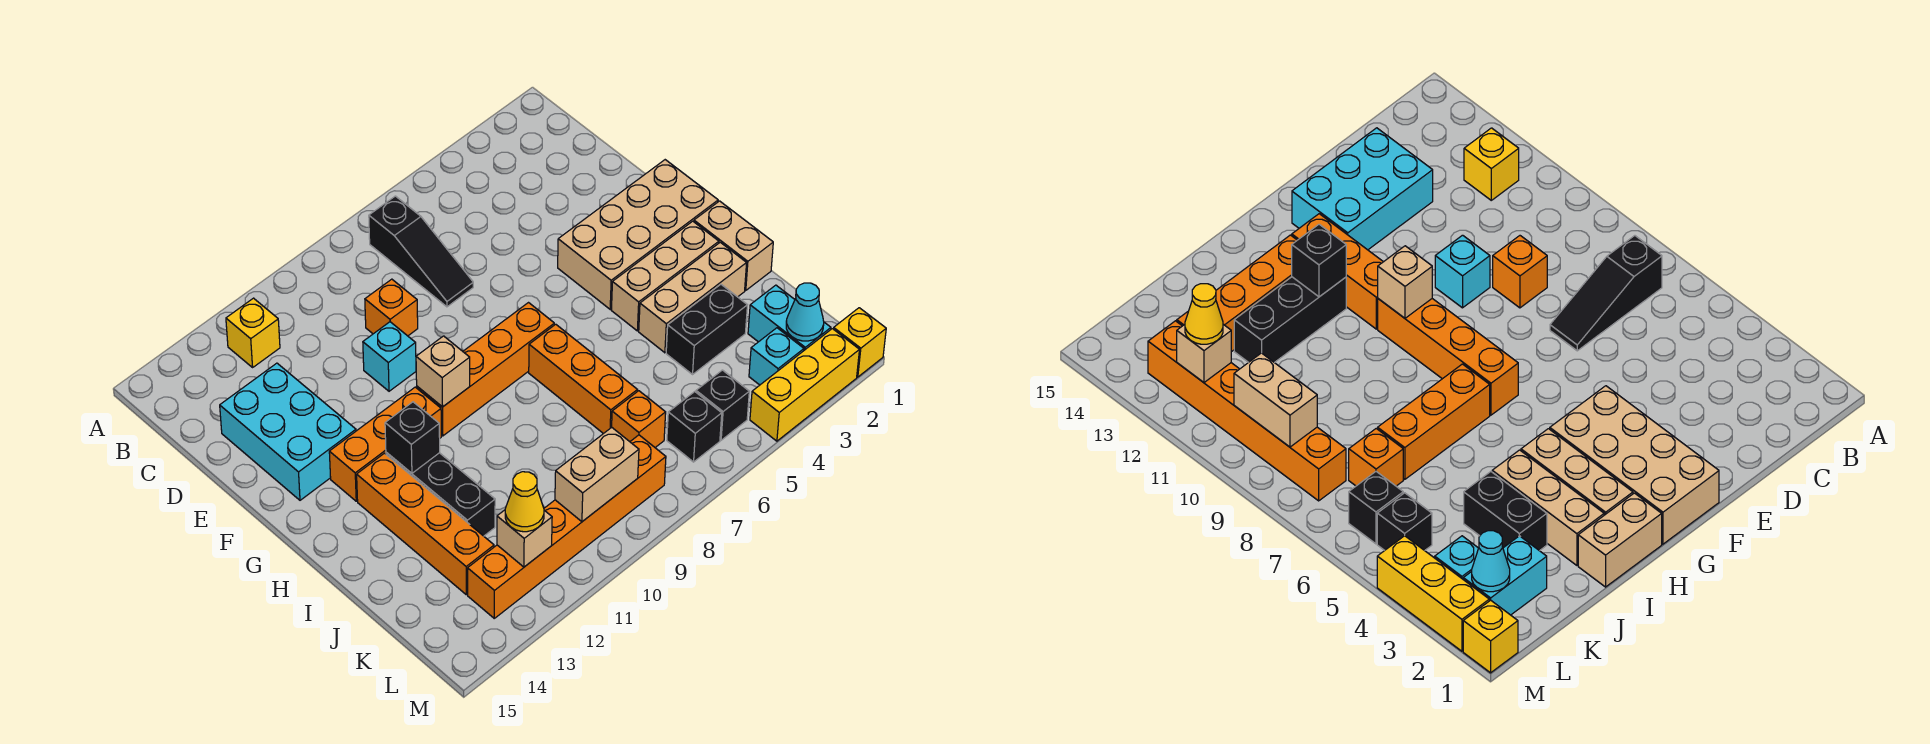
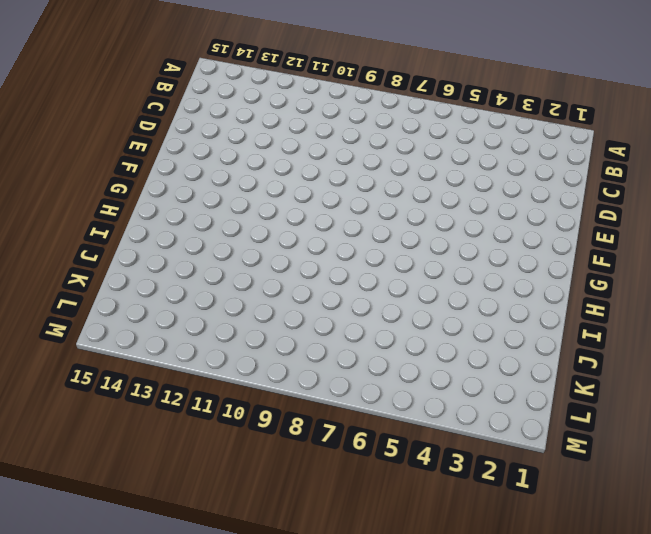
none -> black 1x3 slope [369,196,473,307]
none -> yellow 1x1 brick [226,298,280,367]
none -> orange 1x1 brick [365,279,418,336]

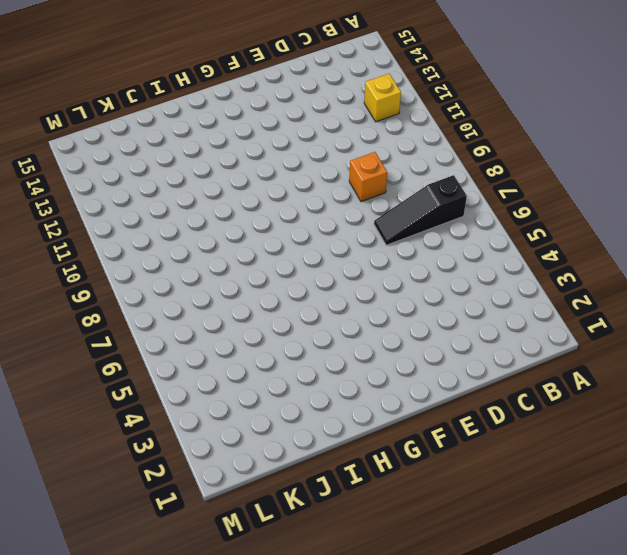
none -> cyan 2x3 brick [220,363,356,500]
none -> cyan 1x1 brick [363,322,416,391]
none -> tan 2x4 brick [558,160,718,309]

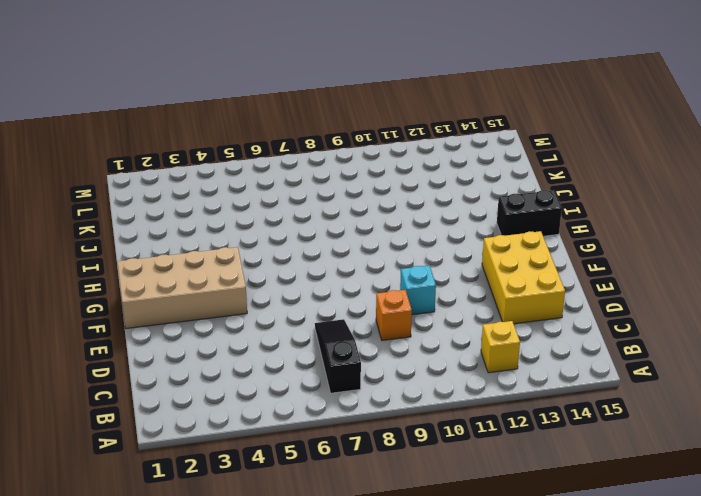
yellow 2x3 brick [482,231,565,324] -> cyan 2x3 brick [220,363,356,500]
black 1x2 brick [497,190,562,236] -> black 1x2 brick moved to [666,284,747,374]
none -> orange 1x4 brick [417,303,554,436]
none -> orange 1x3 brick [329,387,441,501]
none -> tan 1x2 brick [694,201,773,291]

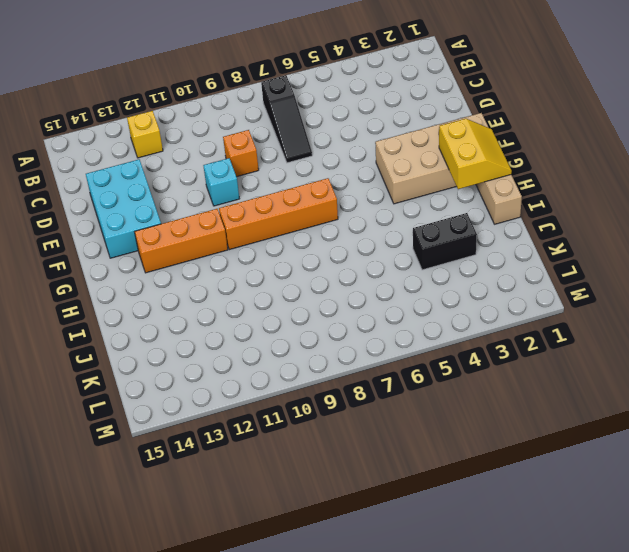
yellow 2x2 slope [439,119,512,189] -> none
none -> tan 1x3 brick [611,221,719,331]
none -> orange 1x3 brick [529,324,637,434]
none -> black 1x3 brick [386,452,495,536]

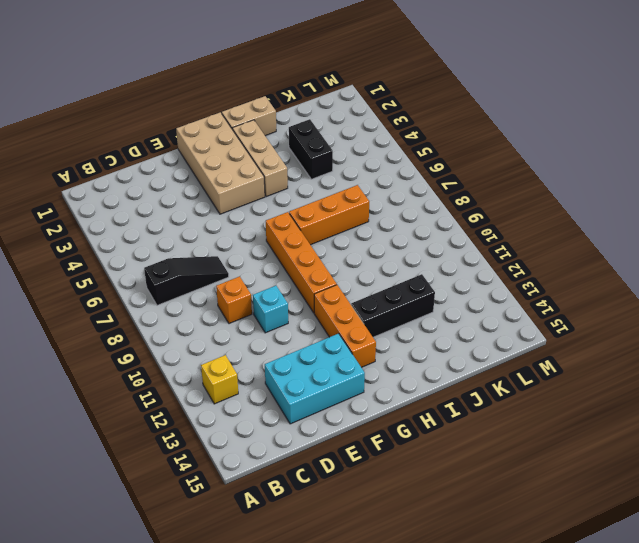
none -> orange 1x4 brick [357,453,494,595]
none -> tan 1x3 brick [639,242,747,353]
none -> cyan 1x2 brick [748,285,831,350]

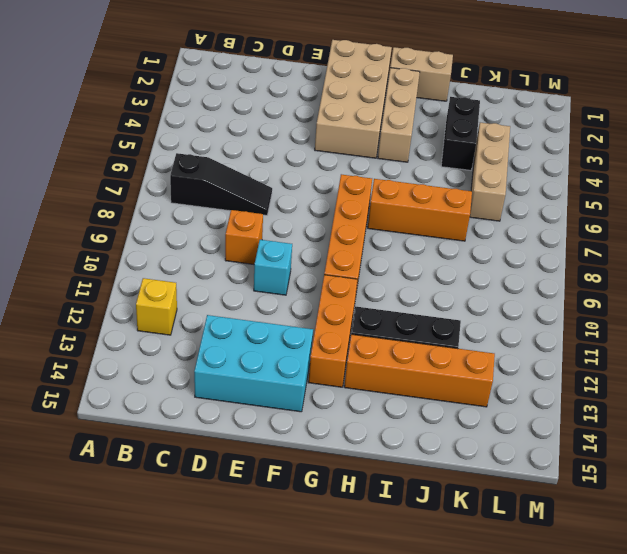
tan 1x3 brick [470,123,510,221] -> tan 1x3 brick moved to [639,242,747,353]
none -> cyan 1x2 brick [748,285,831,350]
none -> orange 1x1 brick [612,391,666,447]
none -> cyan 1x1 brick [749,328,804,385]

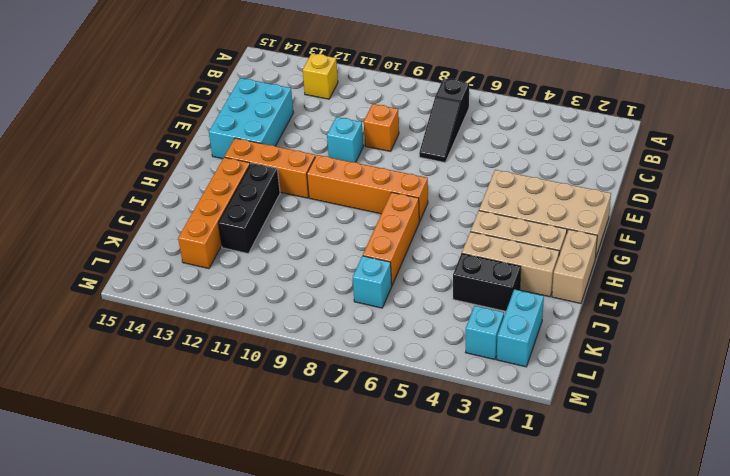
cyan 1x1 brick [353,256,392,308] -> orange 1x1 brick [612,391,666,447]
none -> black 1x1 brick [696,370,749,440]
none -> black 1x1 brick [667,392,722,462]
none -> orange 1x6 brick [468,435,666,618]

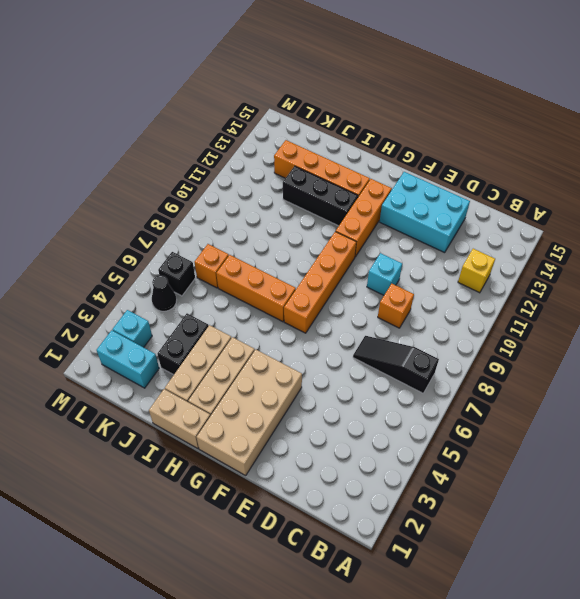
black 1x1 cone [152,275,177,311] -> black 1x1 brick [696,370,749,440]
none -> orange 1x6 brick [468,435,666,618]
none -> yellow 1x1 brick [834,308,886,377]
none -> yellow 1x3 brick [750,329,859,441]

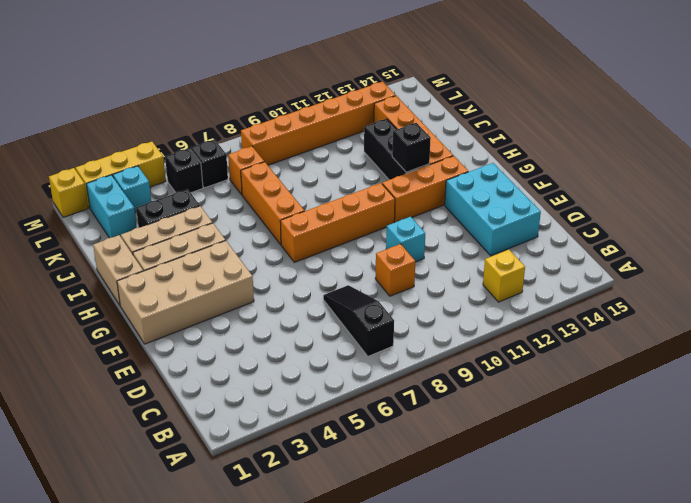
none -> tan 1x1 brick [416,336,470,407]
none -> cyan 1x1 cone [786,283,824,341]
none -> tan 1x2 brick [555,427,639,522]

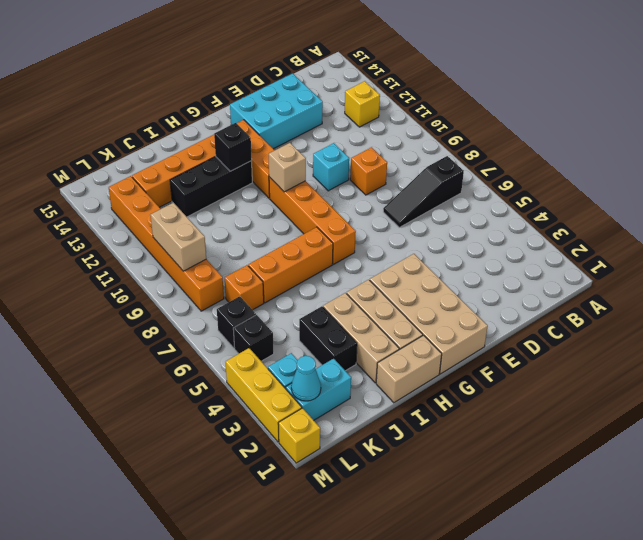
none -> tan 1x1 brick [497,510,552,567]
none -> yellow 1x1 cone [505,472,544,532]

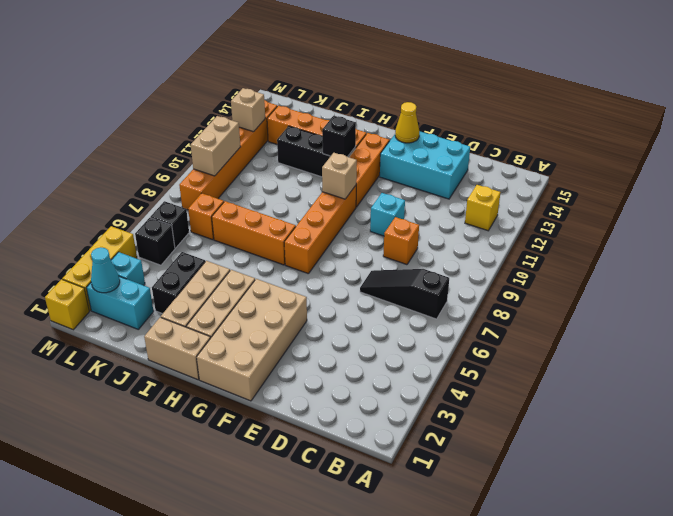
yellow 1x1 cone [395,102,420,143] -> yellow 1x1 cone moved to [505,472,544,532]

